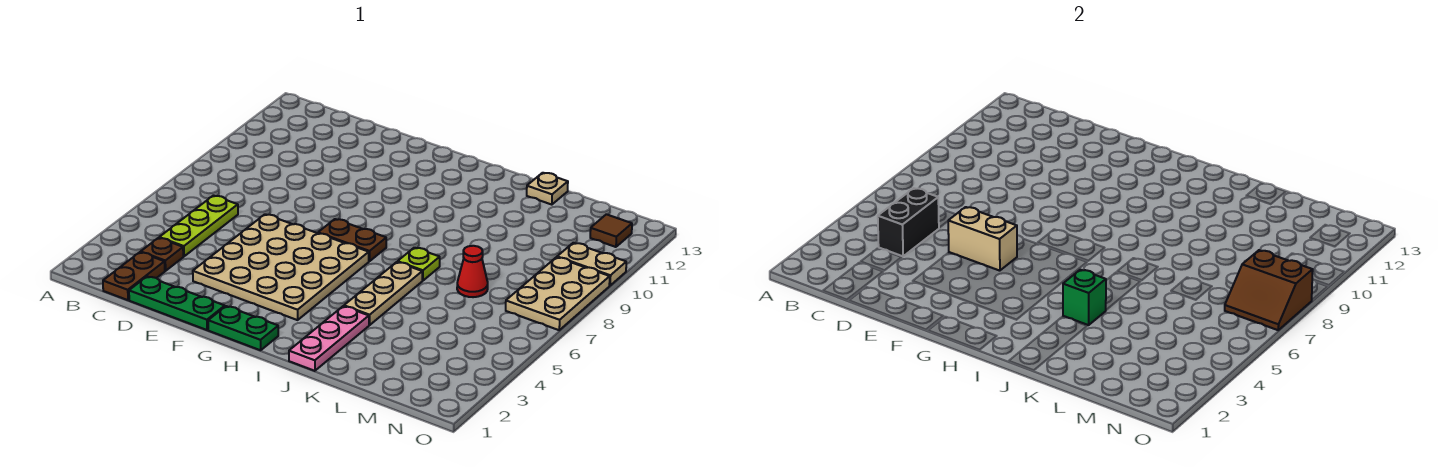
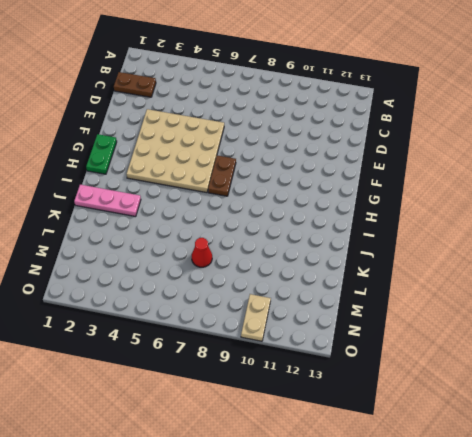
none -> brown 1x1 plate [141,238,183,271]
none -> lime 1x3 plate [159,196,238,256]
none -> green 1x3 plate [129,277,225,330]

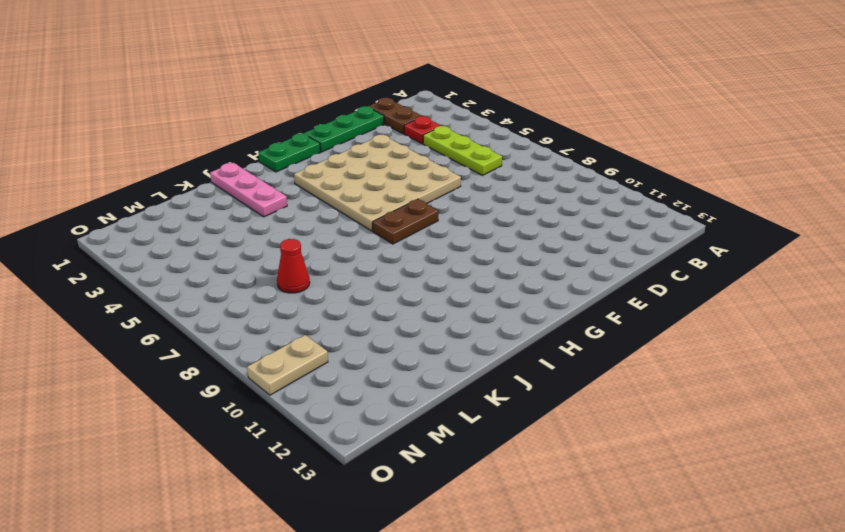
red 1x1 plate [404,116,441,144] -> brown 1x1 plate [141,238,183,271]
none -> tan 1x3 plate [344,262,422,325]
none -> lime 1x1 plate [398,248,440,281]
none -> tan 1x1 plate [527,173,568,205]

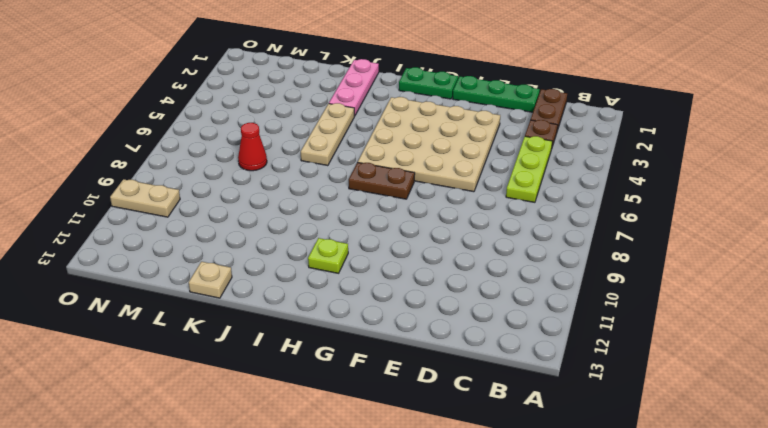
lime 1x1 plate [308,238,348,273] -> lime 1x1 plate moved to [398,248,440,281]
none -> tan 2x3 plate [506,257,610,330]
none -> brown 1x1 tile [590,214,632,247]
none -> black 1x2 brick [878,188,939,256]

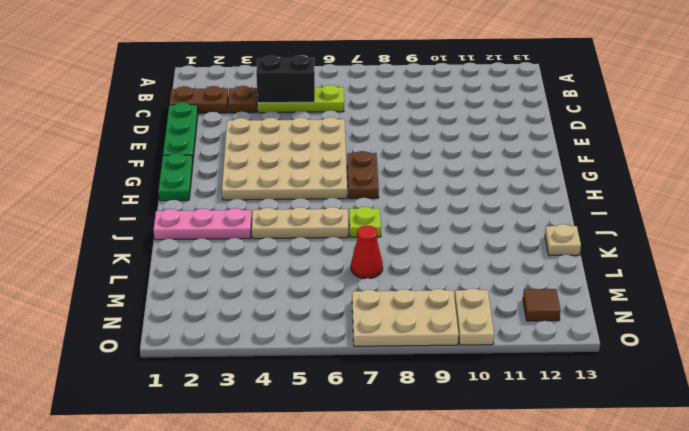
none -> tan 1x2 brick [948,207,1017,271]
none -> green 1x1 brick [1063,270,1106,325]
none -> brown 2x2 slope [1225,250,1313,330]

